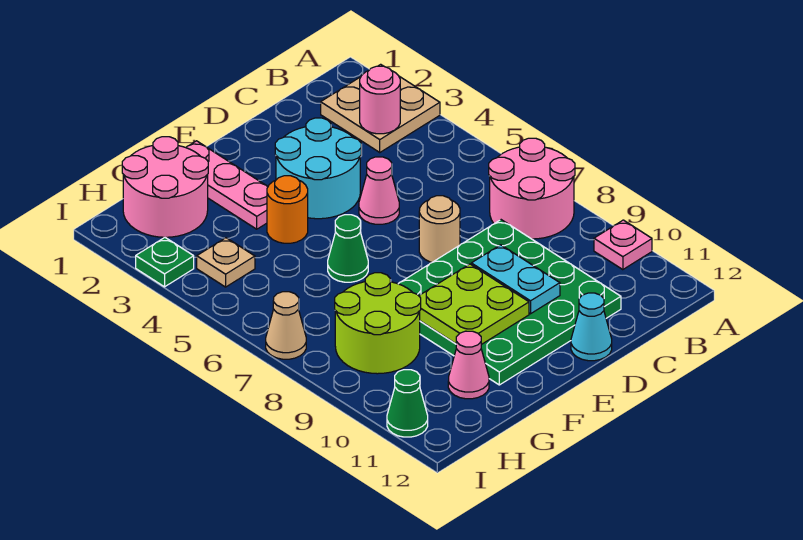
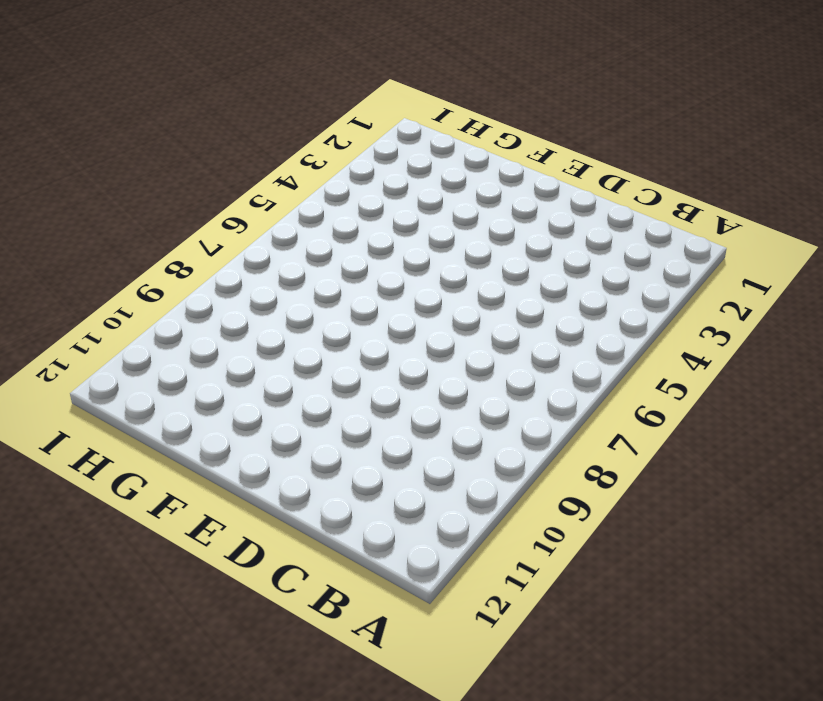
none -> tan 2x2 plate [321,64,440,152]
none -> pink 2x2 round brick [489,138,575,239]
none -> pink 1x1 plate [594,220,652,270]

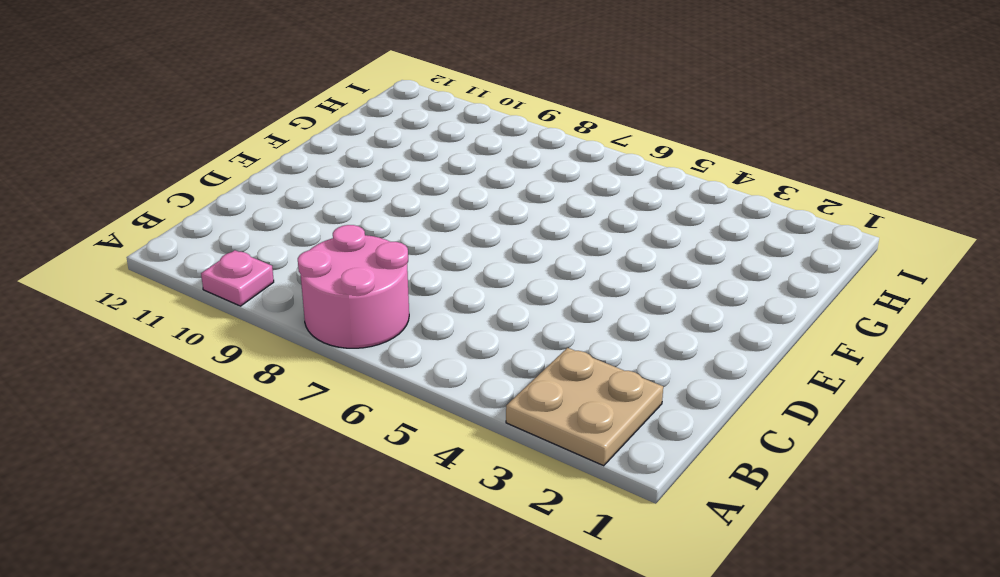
none -> green 4x4 plate [399,220,621,385]
none -> cyan 2x2 round brick [275,118,361,219]
none -> pink 1x1 cone [359,157,399,224]

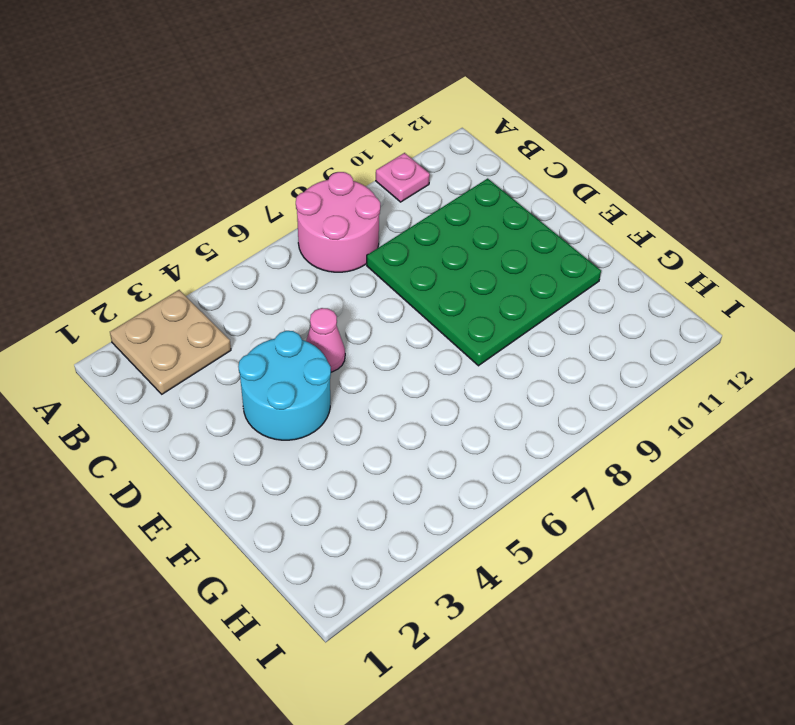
none -> tan 1x1 round brick [419,196,460,262]
none -> cyan 1x1 cone [571,293,612,361]
none -> pink 1x3 plate [186,141,268,229]

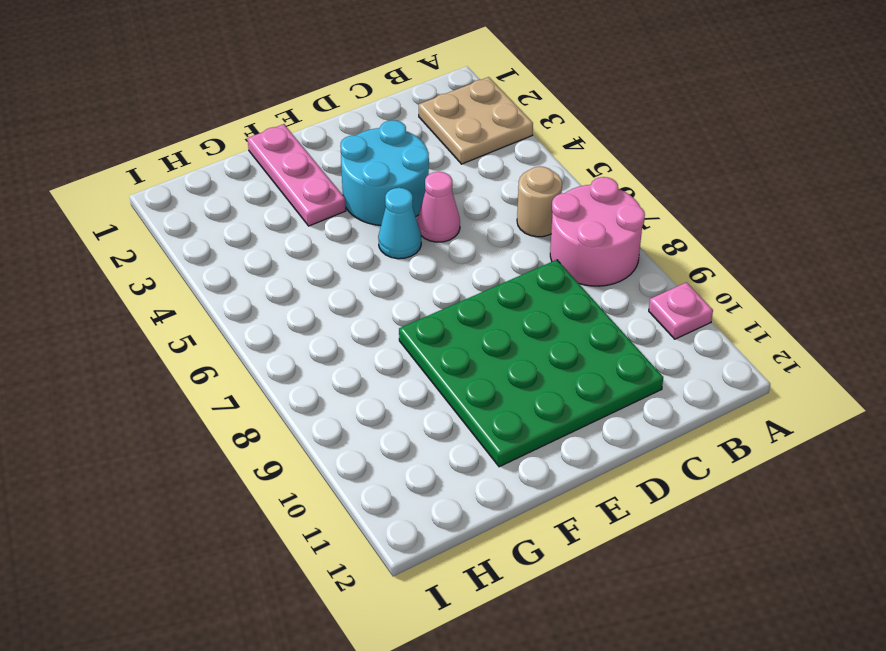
tan 1x1 round brick [517,166,562,237] -> tan 1x1 round brick moved to [419,196,460,262]
cyan 1x1 cone [378,188,421,259] -> cyan 1x1 cone moved to [571,293,612,361]
none -> orange 1x1 round brick [267,176,308,243]
none -> green 1x1 cone [328,215,368,282]
none -> pink 2x2 round brick [122,137,208,237]

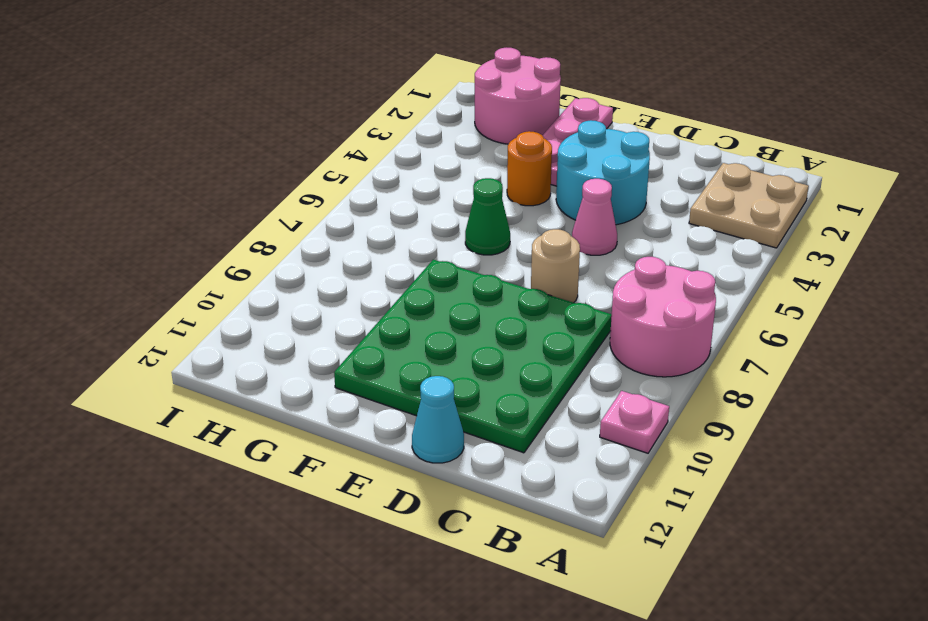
none -> lime 2x2 round brick [335,273,421,374]
none -> pink 1x1 cone [448,331,489,399]
none -> tan 1x1 plate [197,238,255,287]

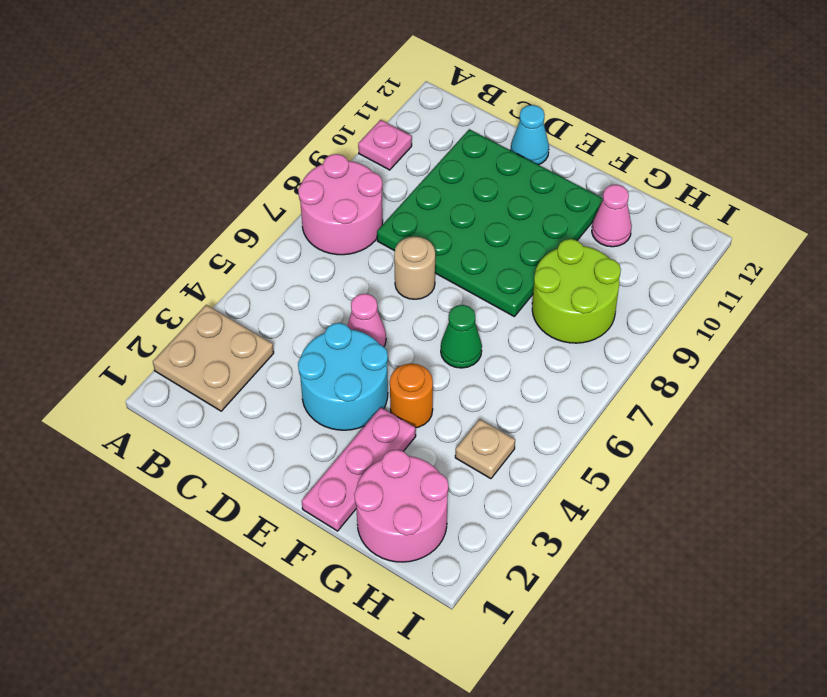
none -> green 1x1 plate [136,237,194,287]
none -> tan 1x1 cone [266,292,306,359]
none -> green 1x1 cone [387,370,428,437]

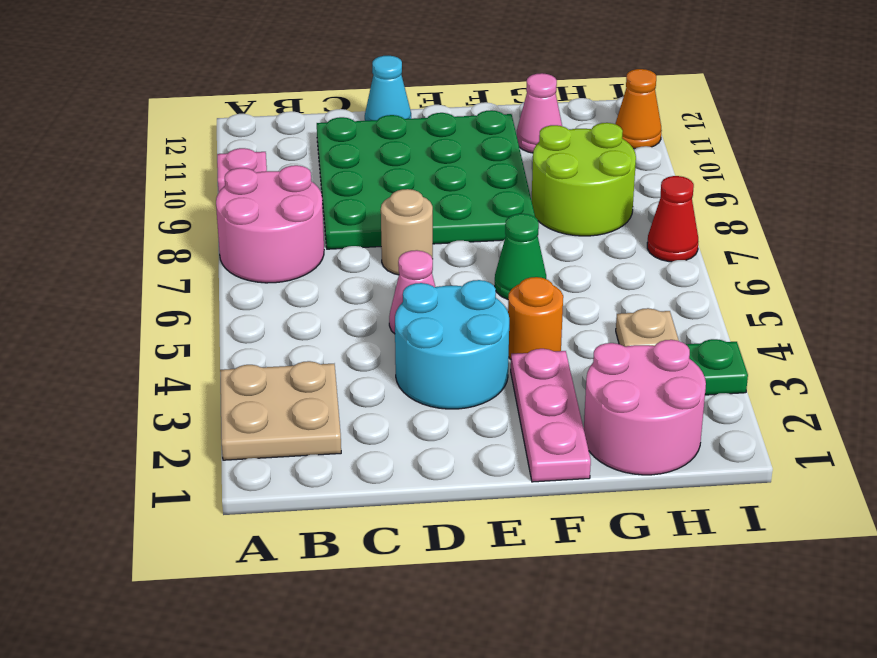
red 1x1 cone [647,176,698,262] -> tan 1x1 cone [266,292,306,359]
orange 1x1 cone [615,69,662,149] -> green 1x1 cone [387,370,428,437]
none -> pink 1x1 round brick [360,66,400,134]
none -> cyan 1x2 plate [471,245,560,314]
none -> lime 2x2 plate [419,264,529,345]

